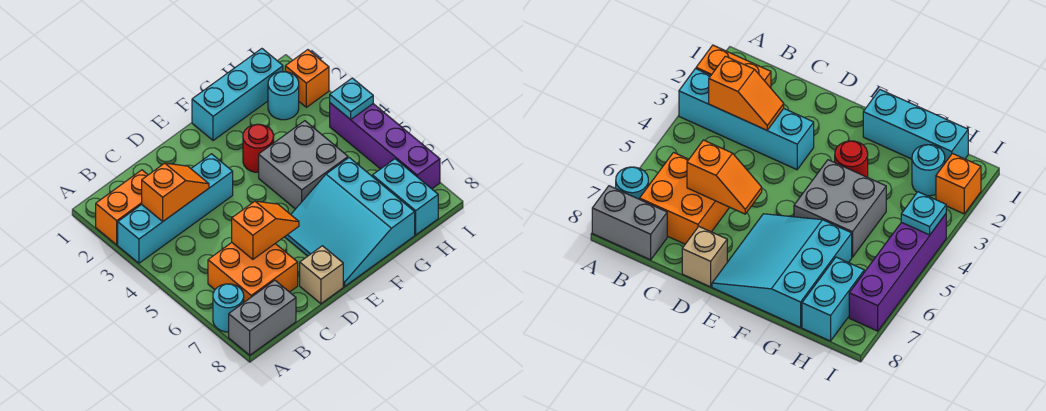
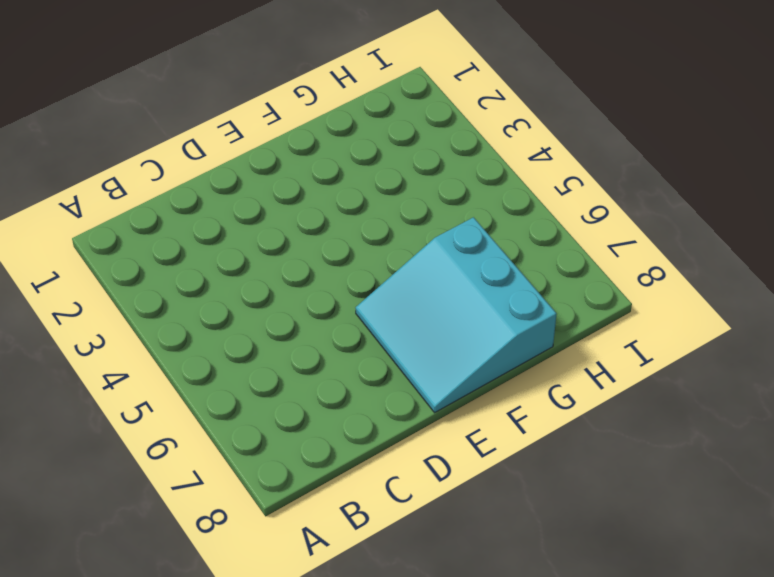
none -> orange 1x2 brick [96,170,148,245]
none -> cyan 1x4 brick [118,154,233,263]
none -> cyan 1x1 round brick [213,284,244,332]

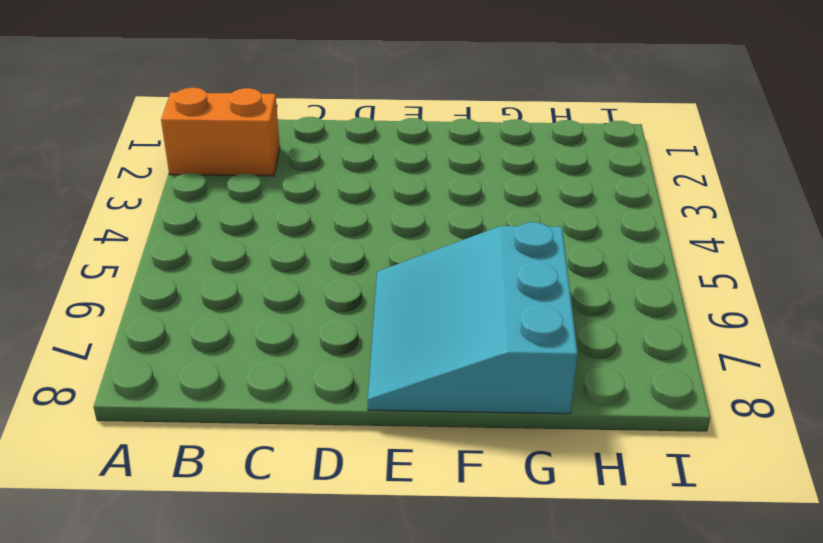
none -> cyan 1x4 brick [118,154,233,263]
none -> cyan 1x1 round brick [213,284,244,332]
none -> grey 1x2 brick [229,280,296,355]

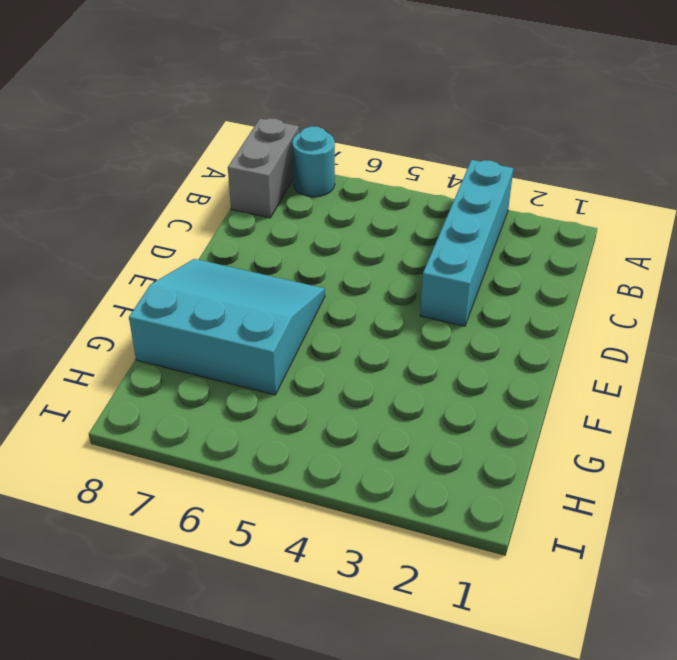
none -> orange 1x2 brick [96,170,148,245]
none -> orange 2x2 brick [208,243,298,302]
none -> tan 1x1 brick [300,246,343,304]

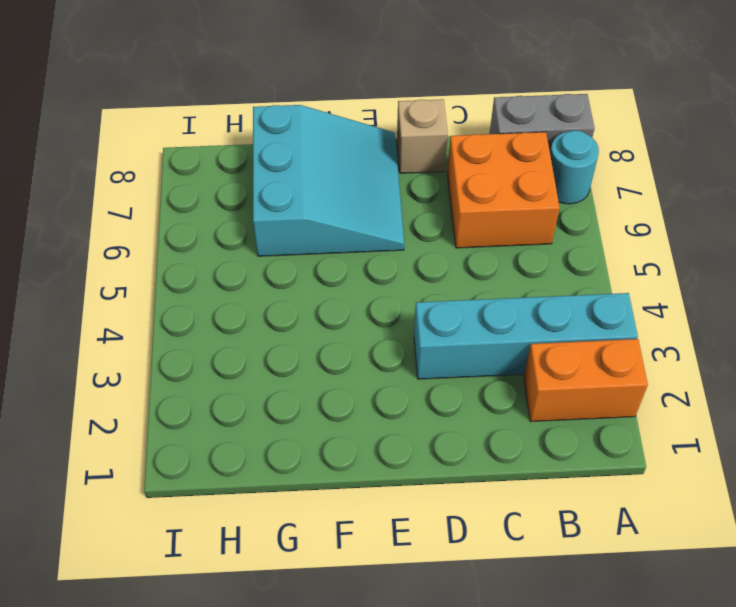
none -> cyan 1x3 brick [192,49,283,141]
none -> red 1x1 round brick [243,124,274,172]
none -> grey 2x2 brick [259,121,348,209]

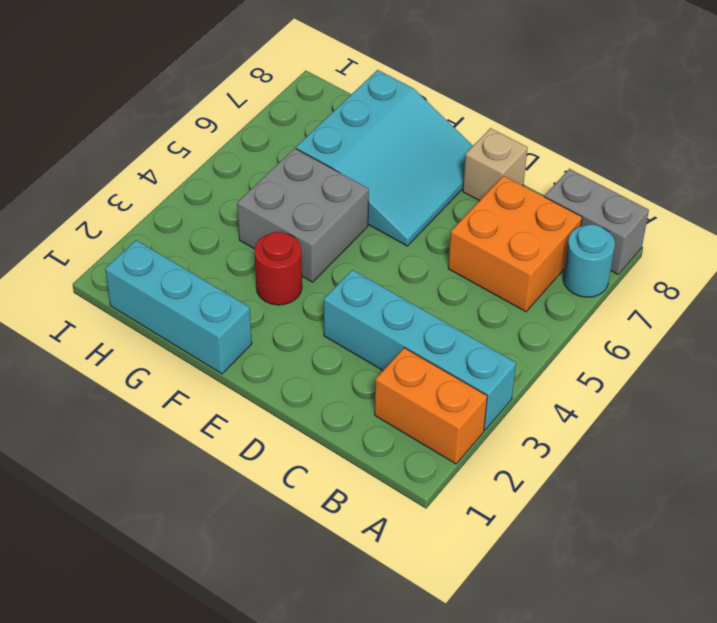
none -> cyan 1x1 round brick [268,72,299,120]
none -> cyan 1x2 brick [372,159,438,235]
none -> orange 1x1 brick [285,50,329,107]

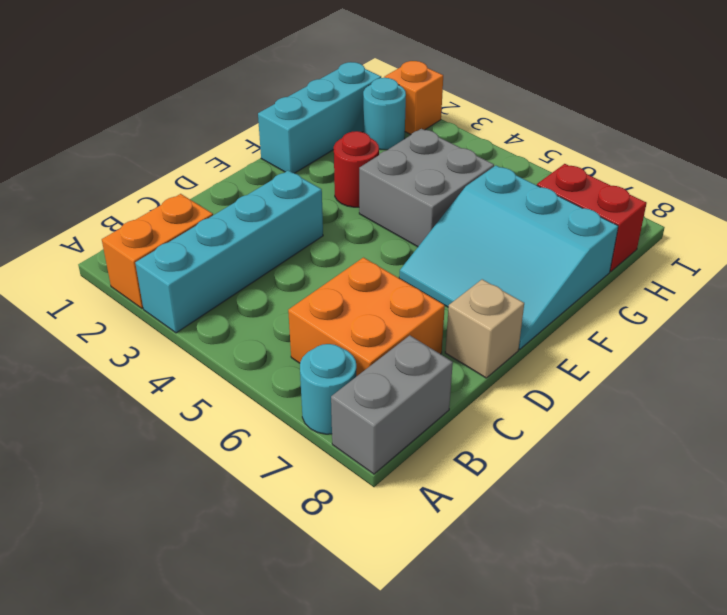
red 1x2 brick [537,164,647,272] -> cyan 1x2 brick [372,159,438,235]
none -> purple 1x4 brick [330,103,440,189]
none -> orange 1x2 slope [142,163,209,221]
none -> orange 1x2 slope [232,201,299,259]

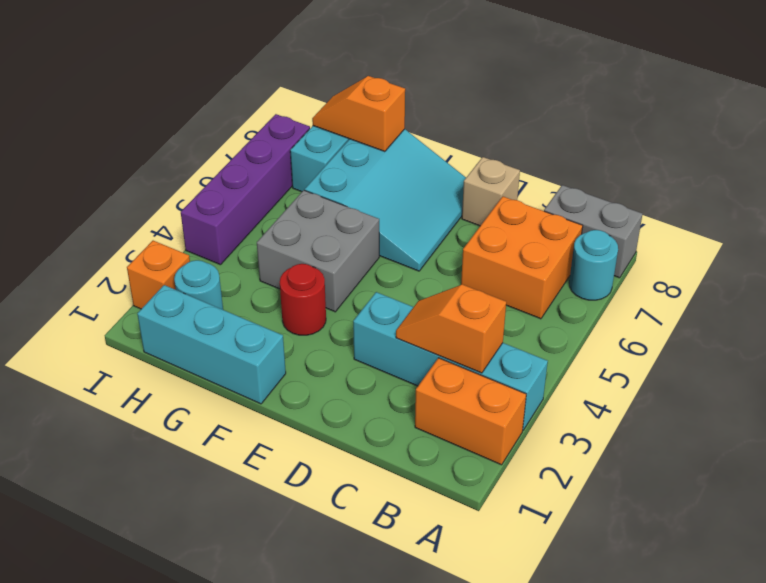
orange 1x2 slope [312,76,405,152] -> orange 1x2 slope moved to [232,201,299,259]
none -> cyan 1x1 plate [330,78,373,120]

